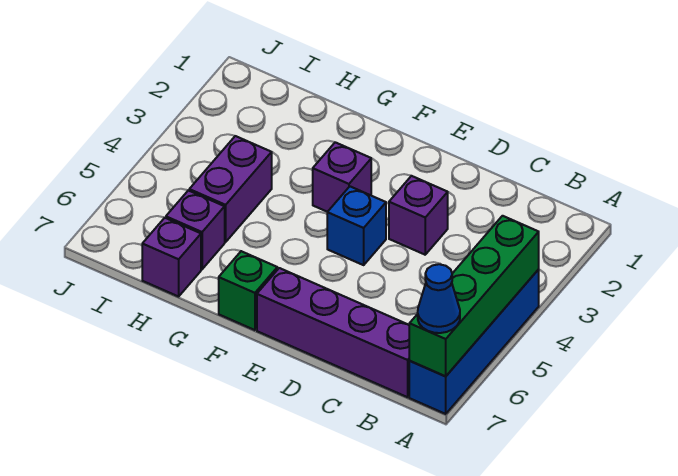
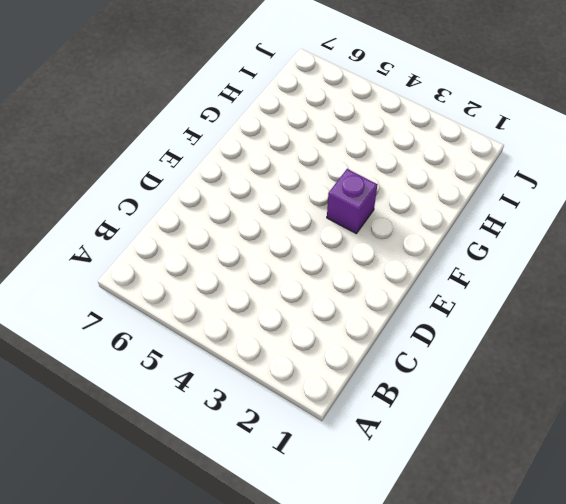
none -> blue 1x4 brick [409,269,539,414]
none -> purple 1x4 brick [257,268,409,397]

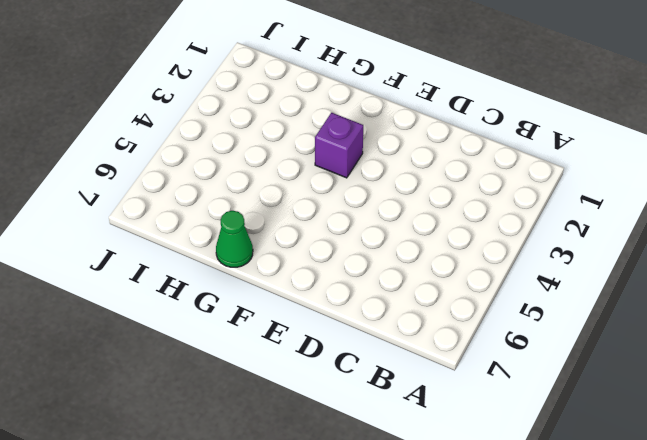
green 1x1 cone [216,211,253,267] -> none
none -> blue 1x4 brick [409,269,539,414]
none -> purple 1x4 brick [257,268,409,397]

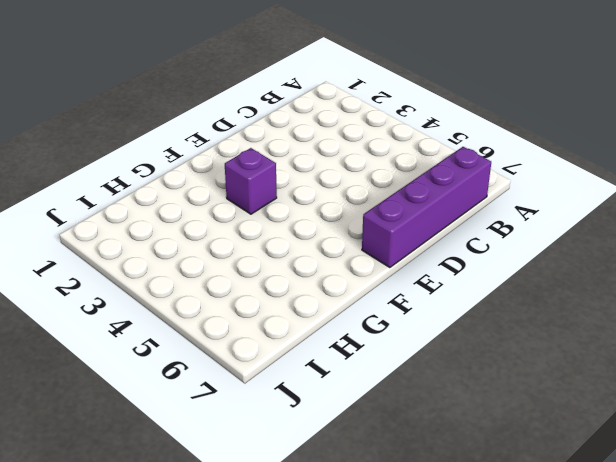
none -> blue 1x4 brick [409,269,539,414]
none -> purple 1x1 brick [389,176,448,255]

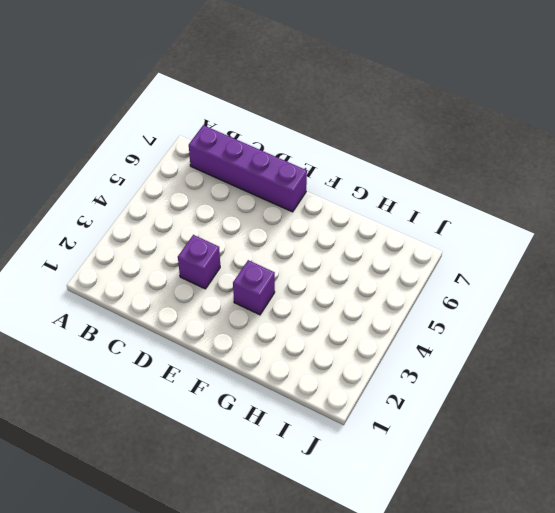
none -> blue 1x4 brick [409,269,539,414]
none -> blue 1x1 brick [327,187,386,265]

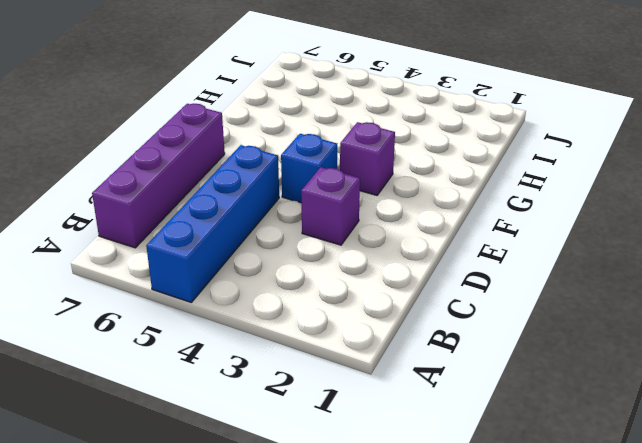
blue 1x4 brick [146,145,279,302] -> blue 1x4 brick turned to [409,269,539,414]
none -> green 1x1 brick [219,251,277,330]
none -> purple 1x2 brick [189,136,272,242]

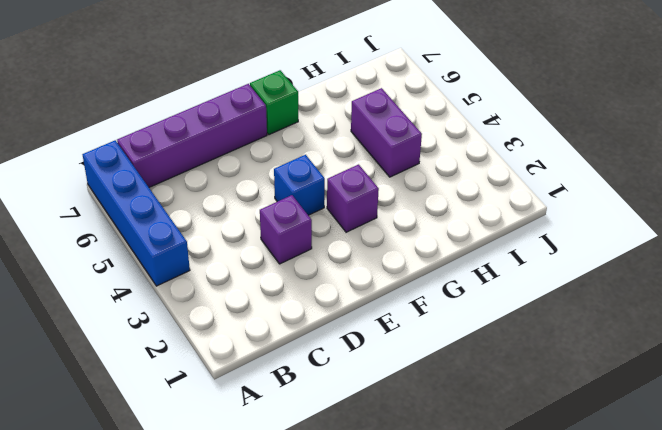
none -> purple 1x1 brick [166,190,225,269]
none -> purple 1x1 brick [142,218,201,297]

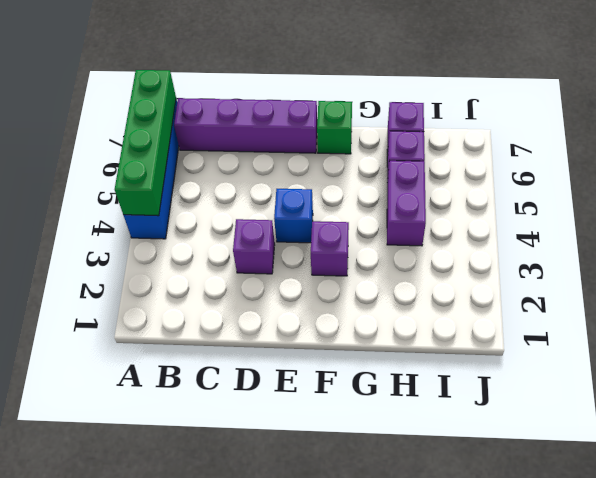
none -> blue 1x1 cone [418,264,460,333]

